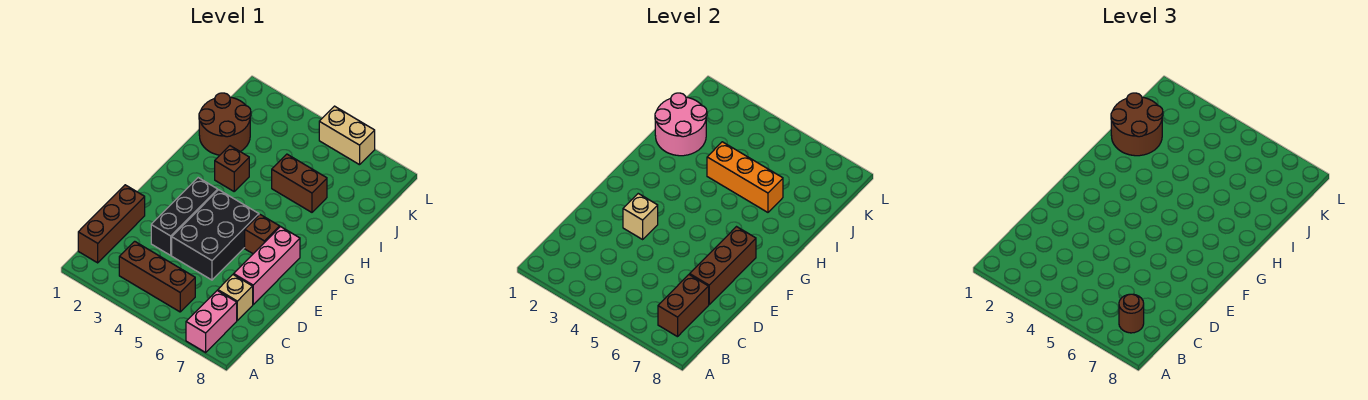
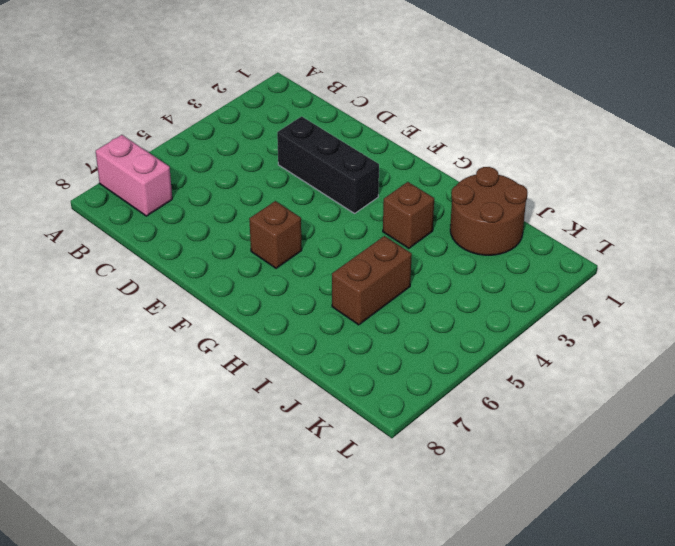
none -> brown 1x3 brick [78,185,145,263]
none -> brown 1x3 brick [119,241,195,312]
none -> tan 1x1 brick [218,275,253,320]

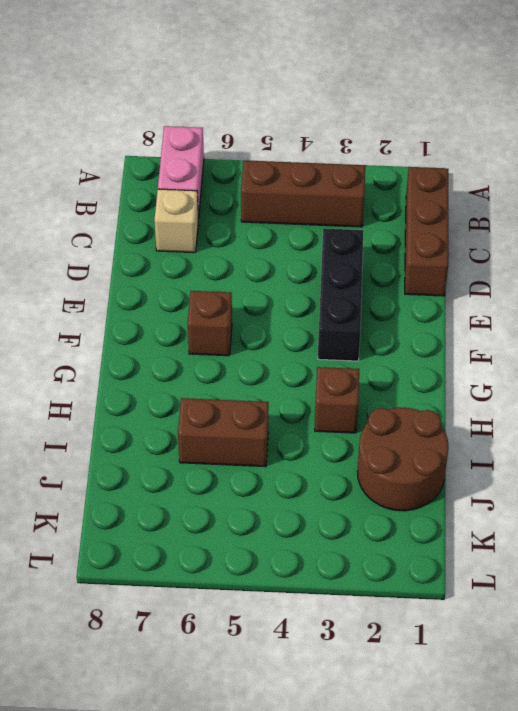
none -> black 2x3 brick [172,190,259,280]
none -> pink 1x3 brick [234,227,300,304]
none -> tan 1x2 brick [319,106,375,165]

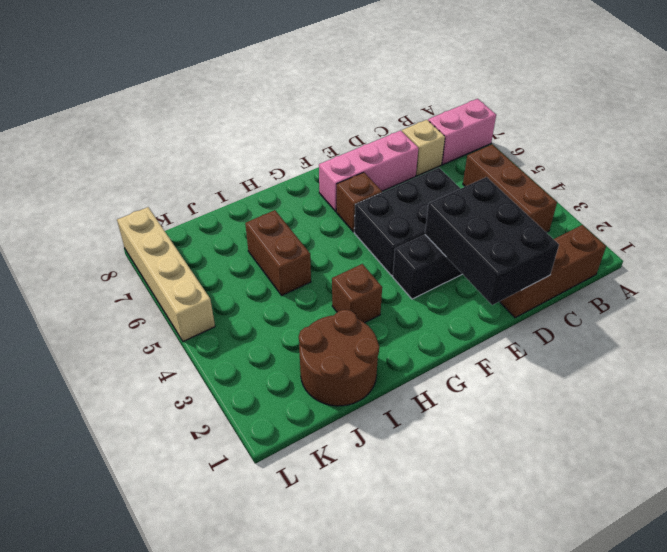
black 2x3 brick [425,177,559,305] -> tan 1x1 brick [623,194,658,239]
tan 1x4 brick [117,207,215,342] -> tan 1x2 brick [319,106,375,165]
none -> brown 1x2 brick [658,275,709,337]
none -> brown 1x3 brick [690,227,756,304]
none -> pink 2x2 round brick [655,93,707,156]

